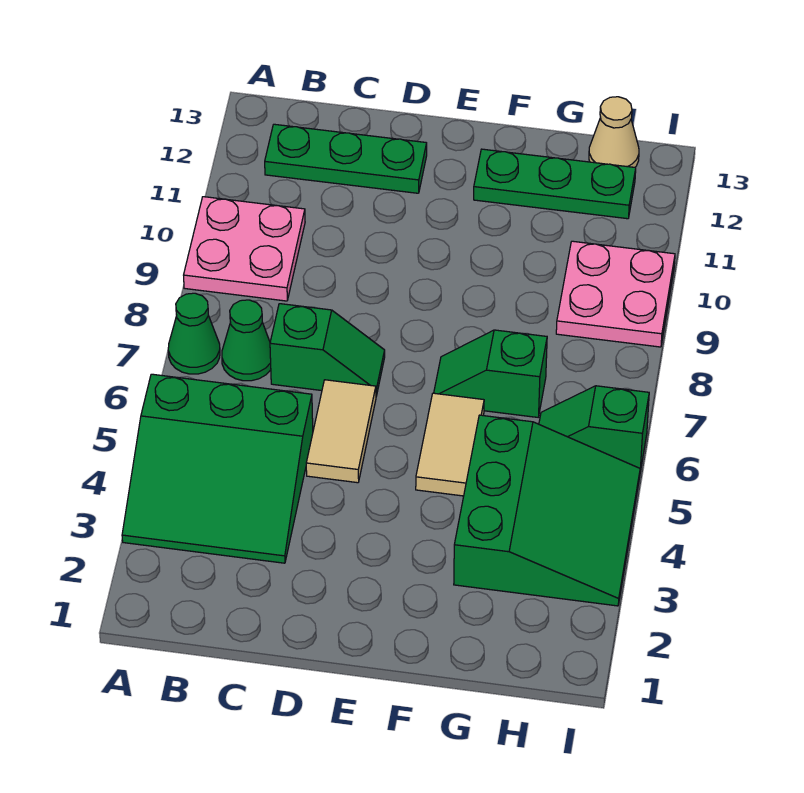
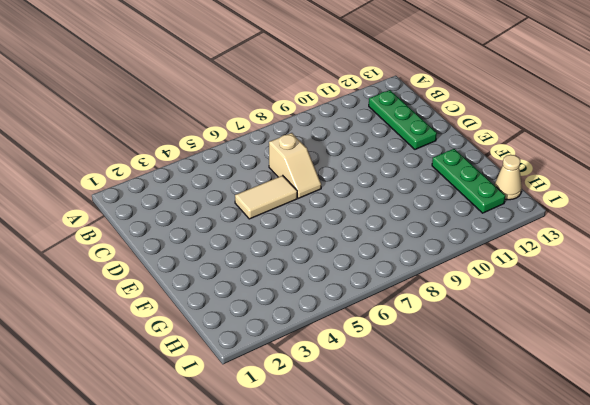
tan 1x2 slope [269,133,321,198] -> green 1x2 slope [270,304,385,396]
none -> green 3x3 slope [122,374,313,563]
none -> green 1x1 cone [168,293,220,374]
none -> pink 2x2 plate [184,197,305,301]

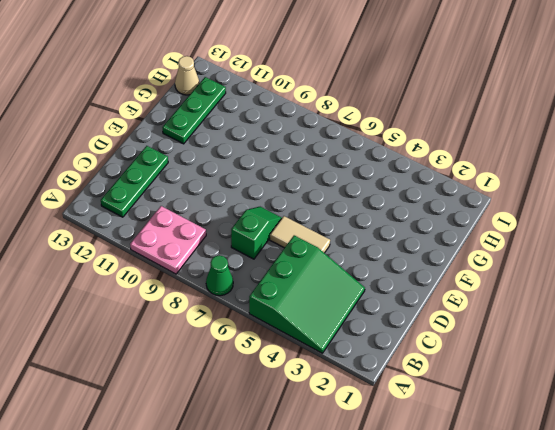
none -> green 1x1 cone [222,300,271,381]
none -> tan 1x2 tile [416,393,484,496]
none -> green 1x2 slope [434,330,547,417]

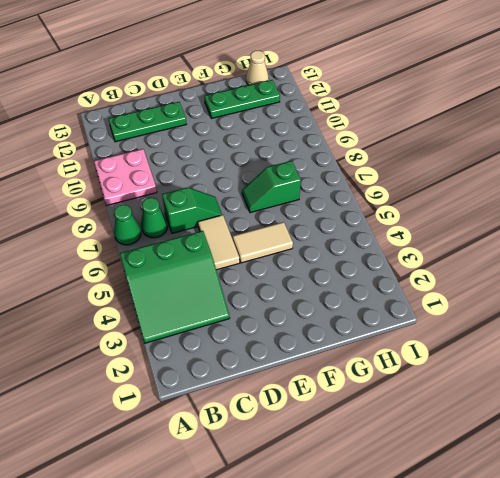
tan 1x2 tile [233,222,293,263] -> tan 1x2 tile turned to [416,393,484,496]
none -> green 3x3 slope [454,415,640,606]
none -> green 1x2 slope [539,386,649,471]
none -> pink 2x2 plate [556,241,675,347]

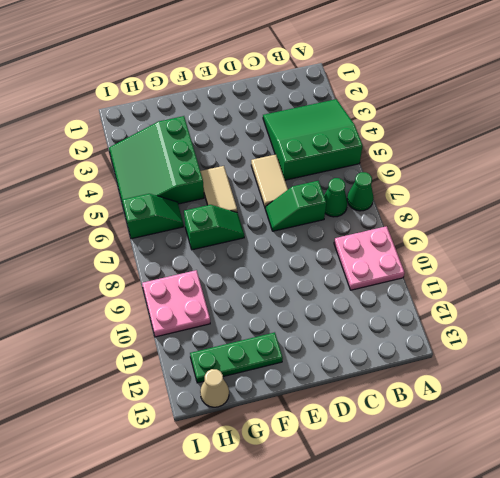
none -> green 1x3 plate [265,124,427,193]

